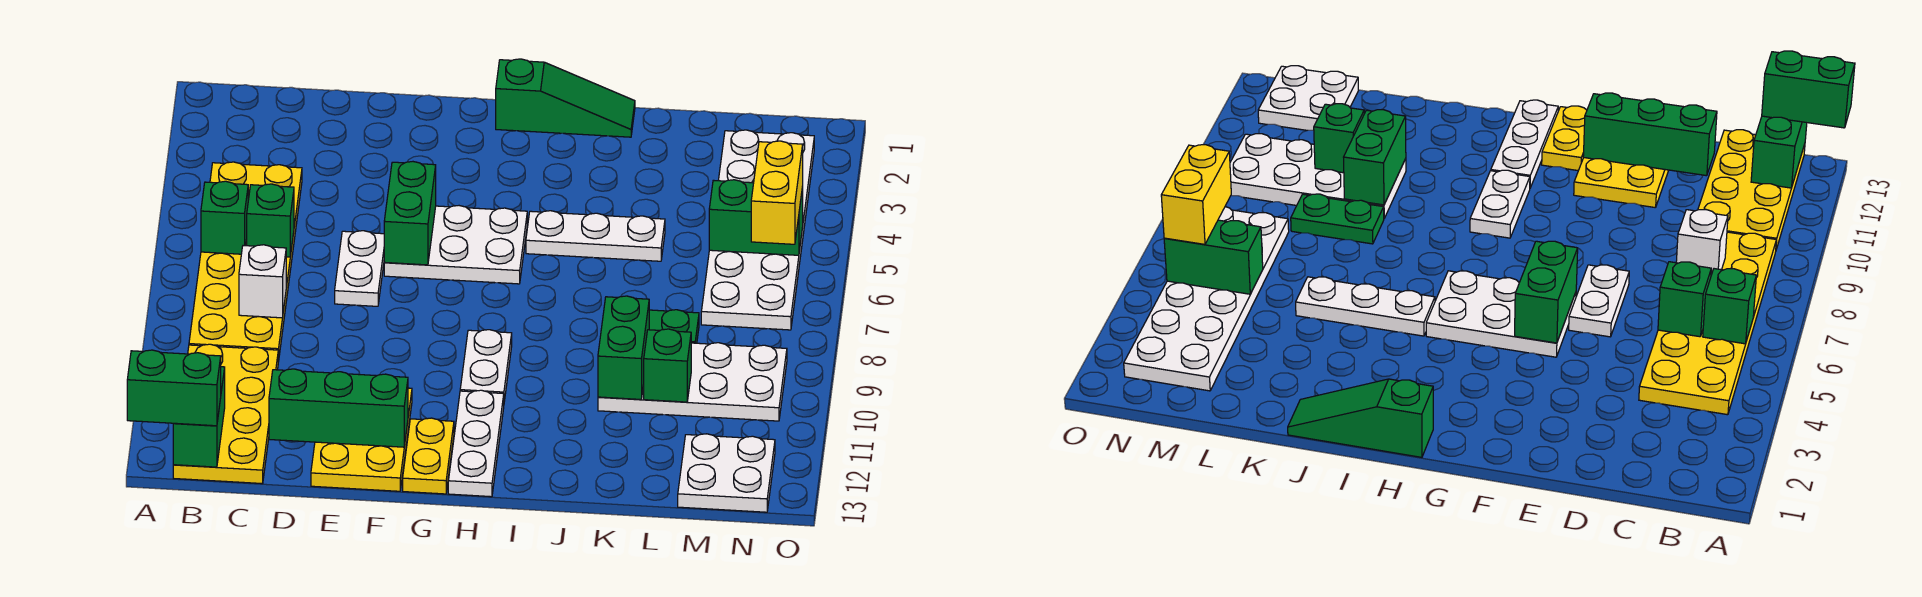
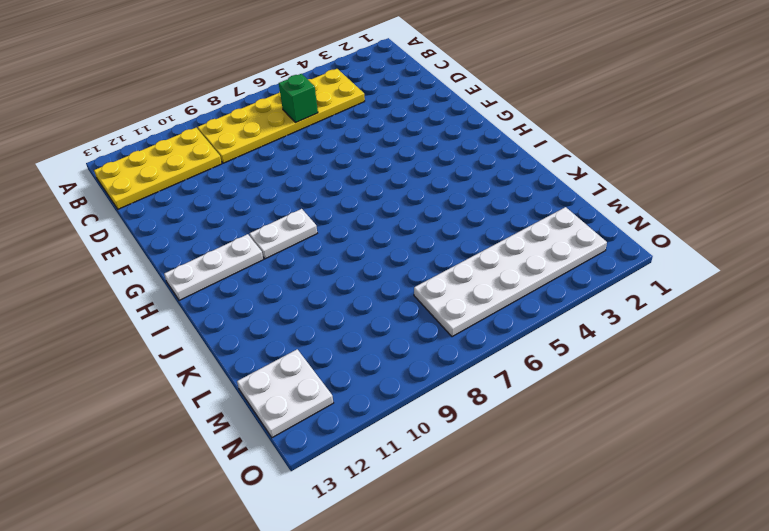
none -> white 1x2 plate [335,231,384,306]
none -> yellow 2x3 plate [311,388,412,491]
none -> white 2x3 plate [384,206,527,284]

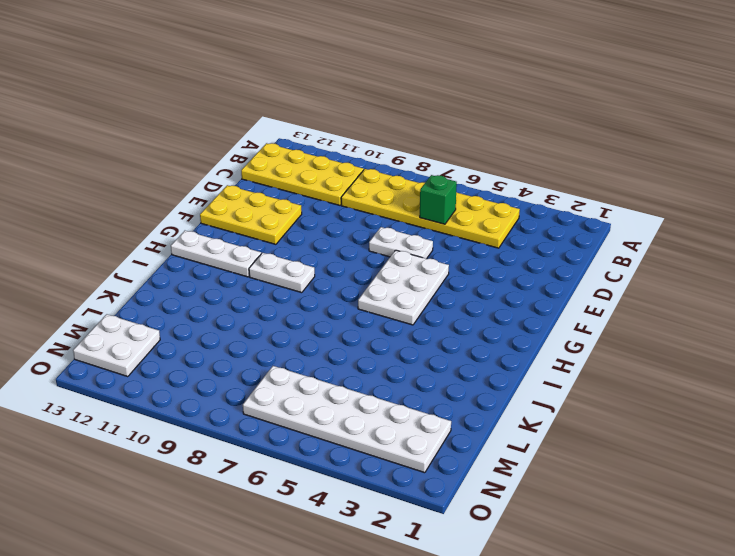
none -> yellow 1x2 plate [403,418,454,494]
none -> green 1x3 slope [496,59,635,137]
none -> white 1x3 plate [526,211,665,261]

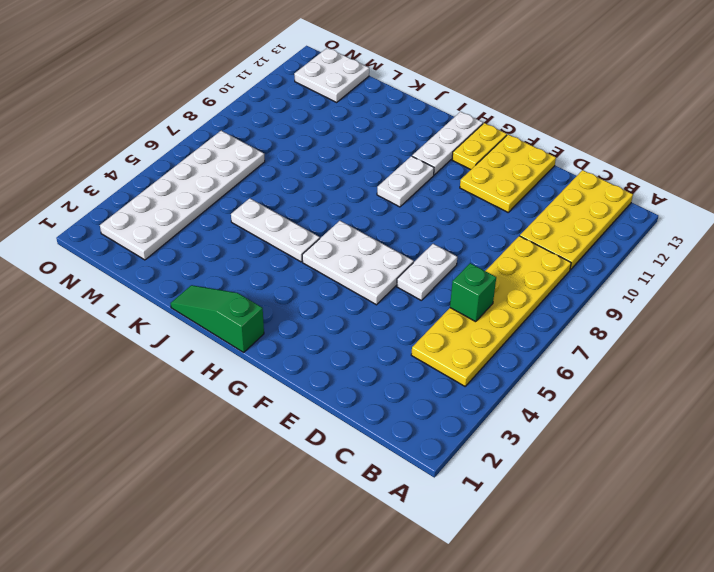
none -> green 1x2 plate [649,310,699,343]
none -> white 2x4 plate [598,343,787,421]
none -> green 1x1 brick [201,181,248,254]

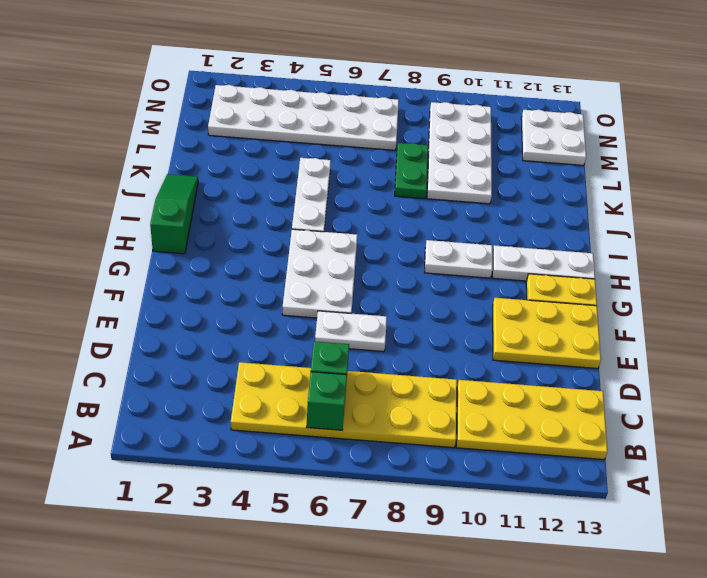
none -> green 1x2 brick [173,367,225,467]
none -> white 1x1 brick [239,245,286,318]
none -> green 1x3 brick [269,369,408,447]

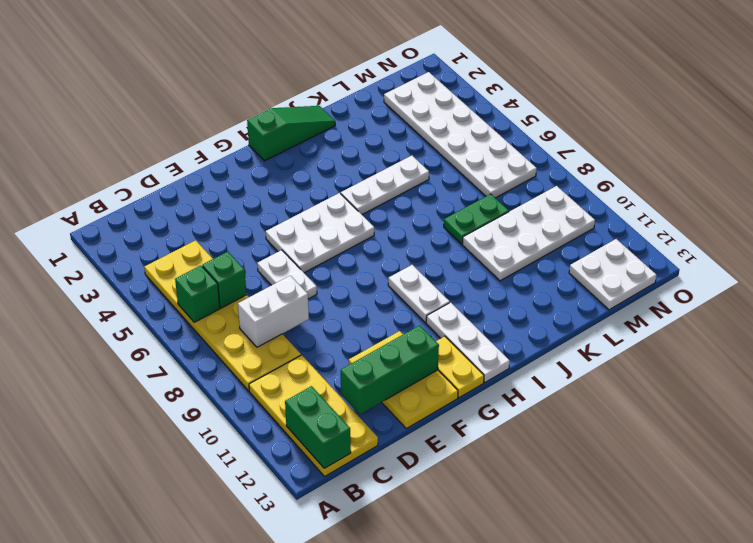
white 1x2 brick [238,276,309,347] -> white 1x1 brick [239,245,286,318]
none -> green 1x2 brick [384,162,436,265]
none -> green 1x2 brick [598,296,649,399]
none -> green 1x1 brick [644,329,691,402]

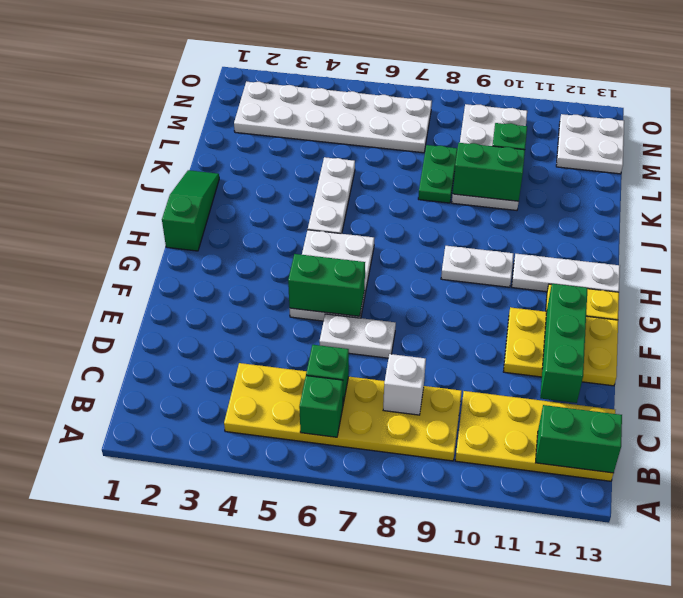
none -> green 1x2 brick [709,180,803,255]
none -> green 1x2 brick [127,350,221,426]
none -> yellow 1x2 brick [751,141,803,244]

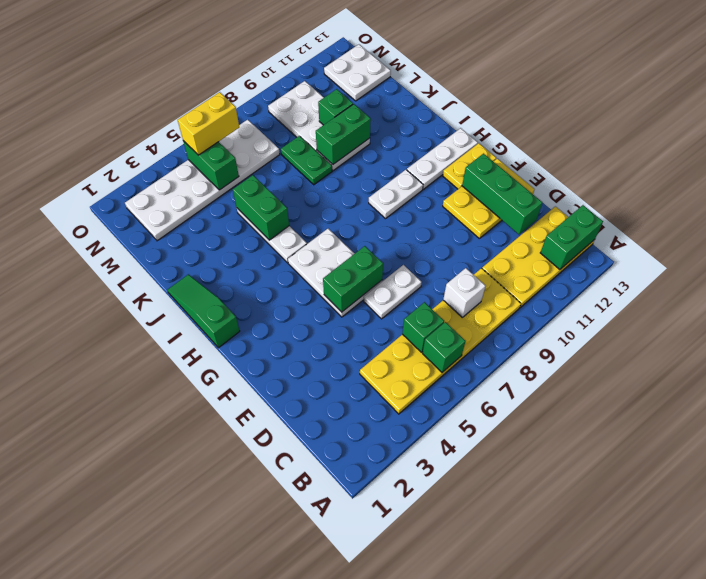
green 1x2 brick [233,175,289,240] -> green 1x2 brick moved to [127,350,221,426]

